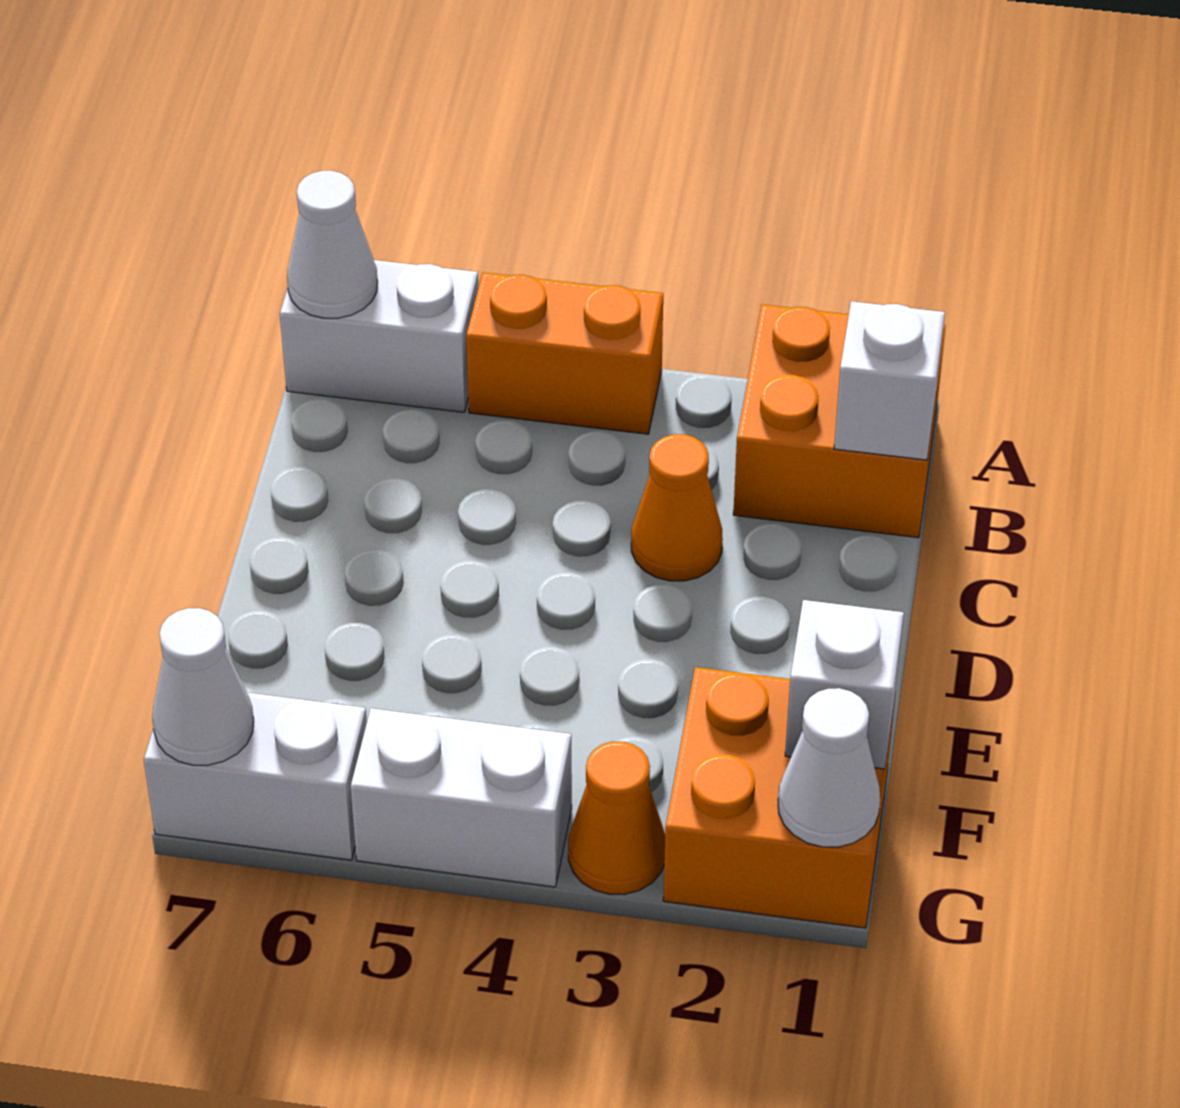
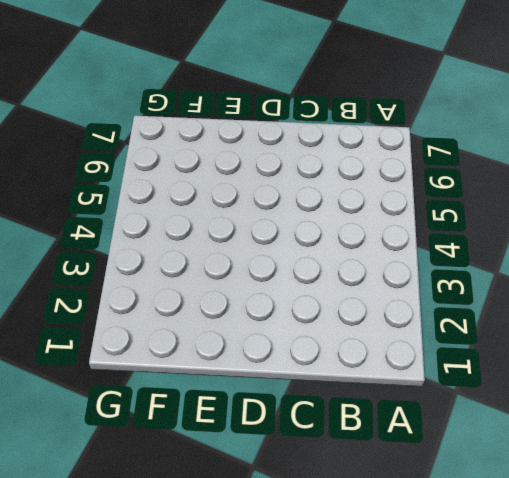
none -> orange 2x2 brick [733,304,945,538]
none -> orange 1x2 brick [466,273,663,434]
none -> white 1x2 brick [280,260,478,412]

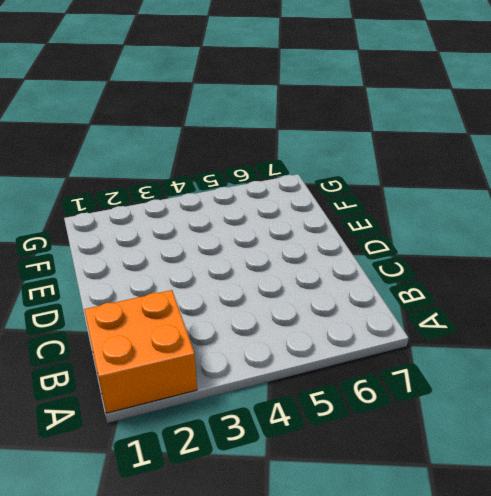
none -> orange 1x2 brick [466,273,663,434]
none -> white 1x2 brick [280,260,478,412]
none -> orange 1x1 cone [631,434,723,581]

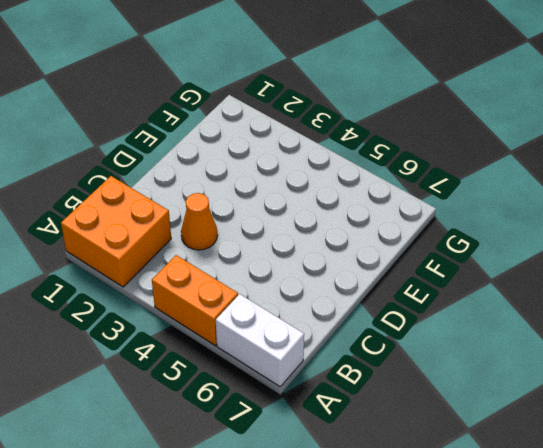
none -> orange 2x2 brick [663,667,895,928]
none -> orange 1x1 cone [568,742,665,894]
none -> white 1x2 brick [351,708,572,887]

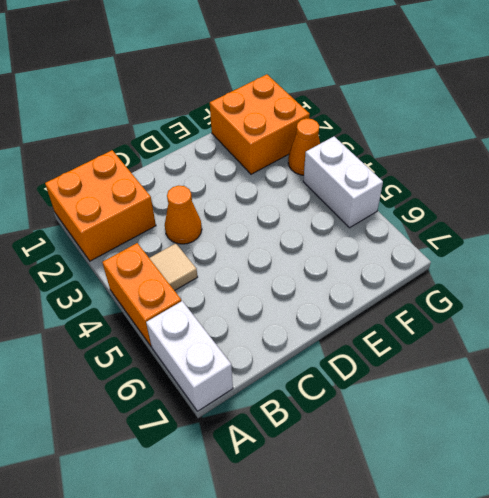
tan 1x1 tile [150,243,198,291] -> none
none -> white 1x2 brick [144,693,367,860]
none -> white 1x1 cone [287,171,378,318]
none -> white 1x1 brick [834,301,945,460]

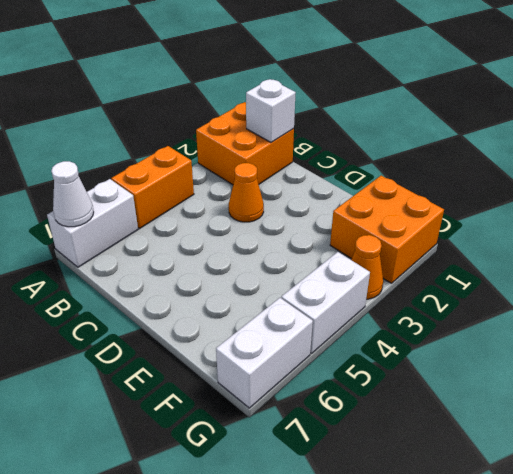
none -> white 1x1 brick [785,600,904,769]
none -> white 1x1 cone [778,688,880,847]
none -> white 1x1 cone [152,608,254,765]

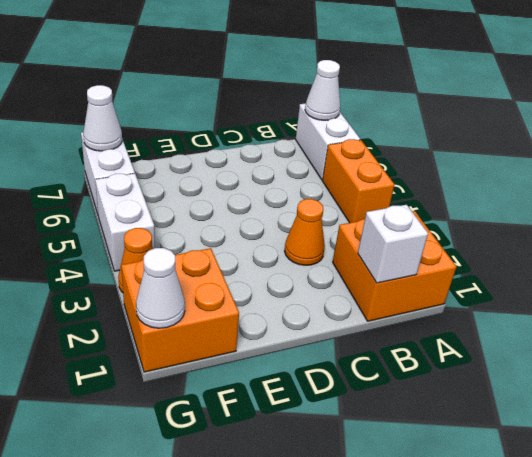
none -> white 1x1 brick [785,600,904,769]

